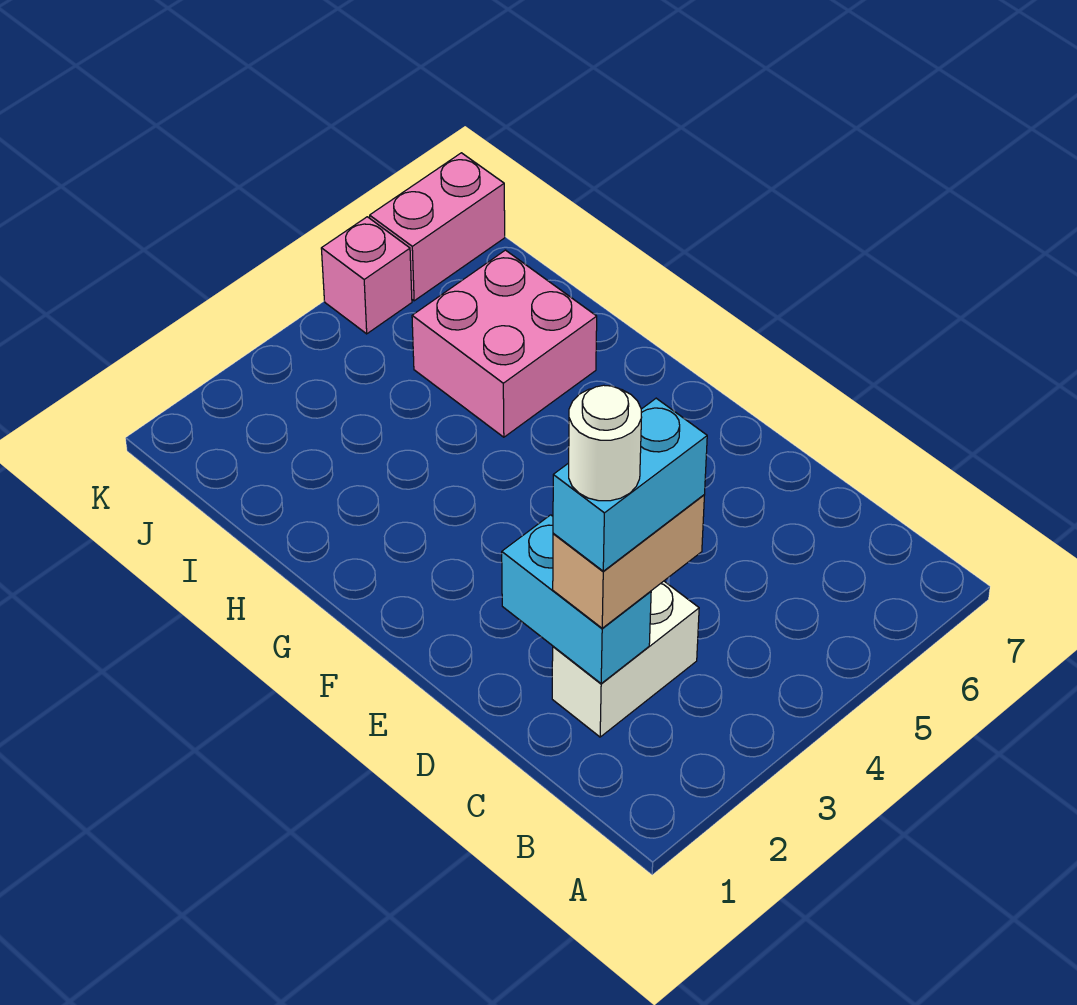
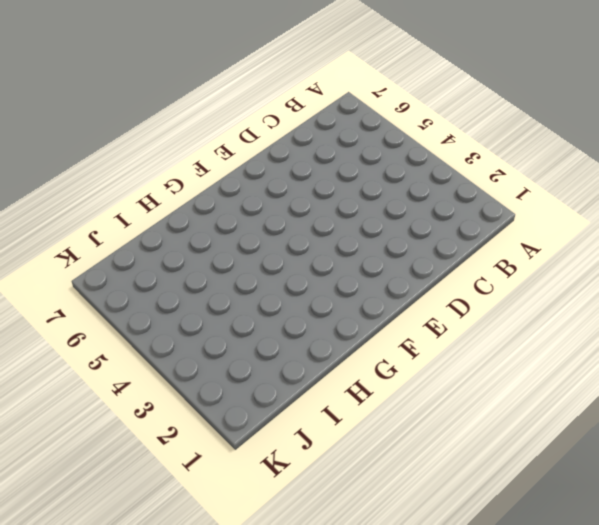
none -> white 1x2 brick [552,581,699,737]
none -> pink 2x2 brick [412,250,597,437]

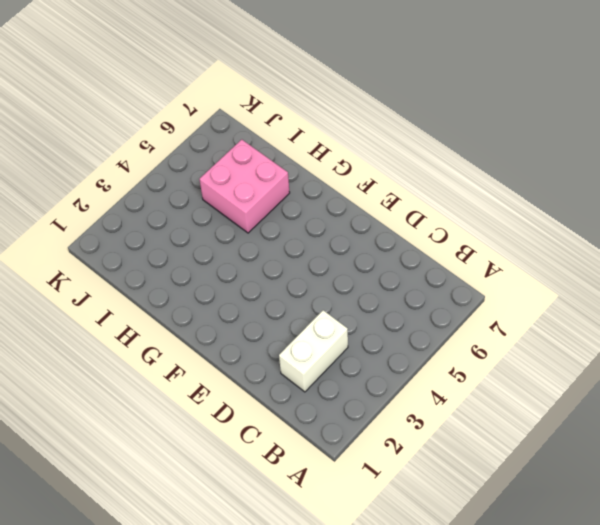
none -> pink 1x1 brick [321,217,412,334]
none -> pink 1x2 brick [370,153,505,301]

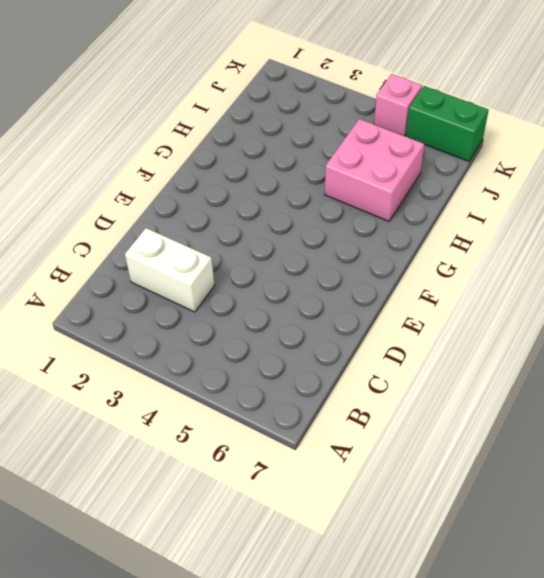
green 1x2 brick [406,86,489,161] -> pink 1x2 brick [370,153,505,301]
none -> cyan 1x2 brick [502,515,651,683]
none -> tan 1x2 brick [553,495,704,628]

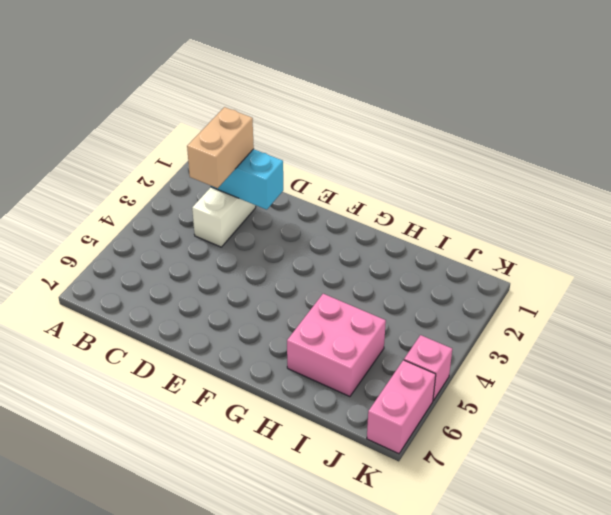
none -> cyan 1x2 brick [553,398,707,571]
none -> white 1x1 round brick [569,385,642,501]

